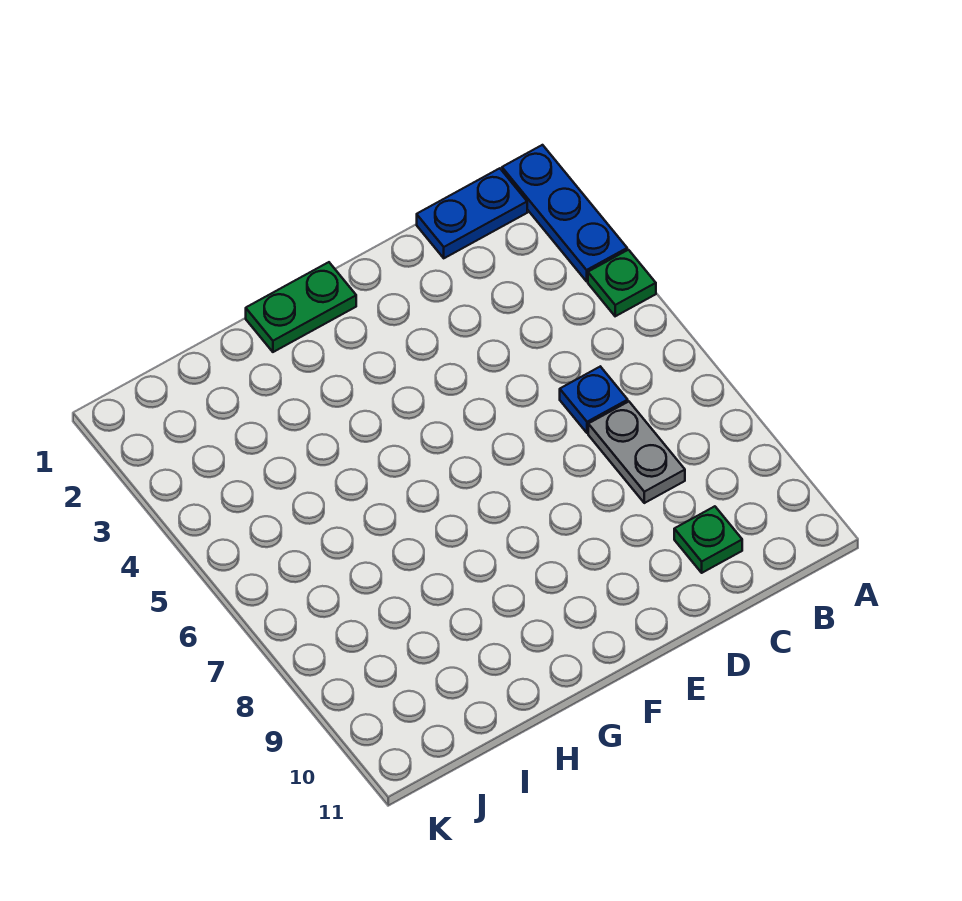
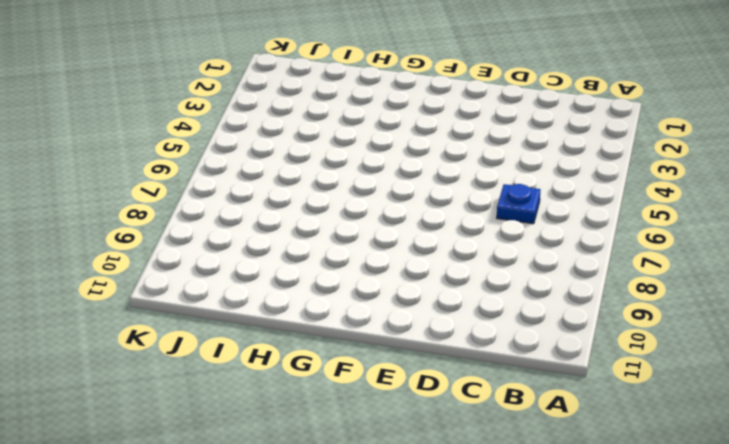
none -> blue 1x3 plate [502,145,627,281]
none -> green 1x1 plate [588,250,656,316]

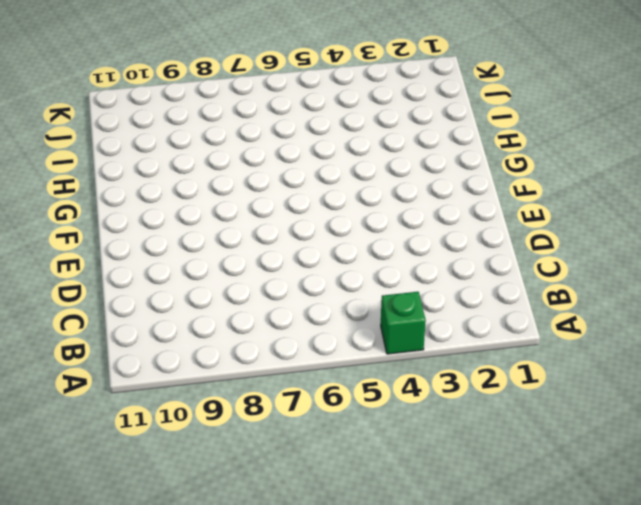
green 1x1 brick [381,292,426,354] -> green 1x1 plate [588,250,656,316]
none -> blue 1x3 plate [502,145,627,281]
none -> blue 1x2 plate [417,168,527,258]

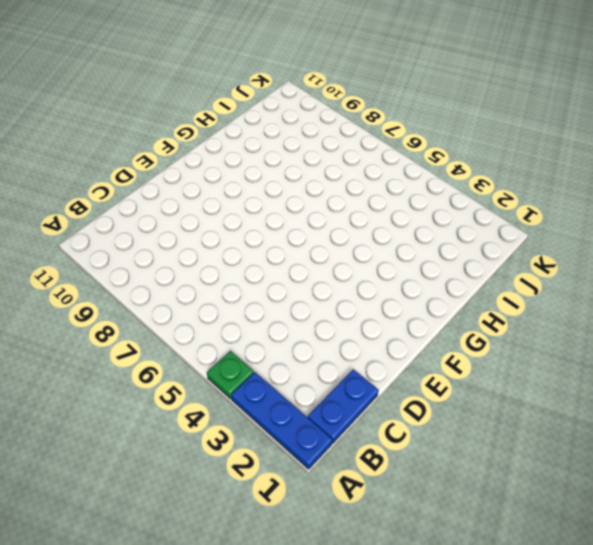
none -> blue 1x1 plate [560,366,628,433]
none -> grey 1x2 plate [588,402,685,503]

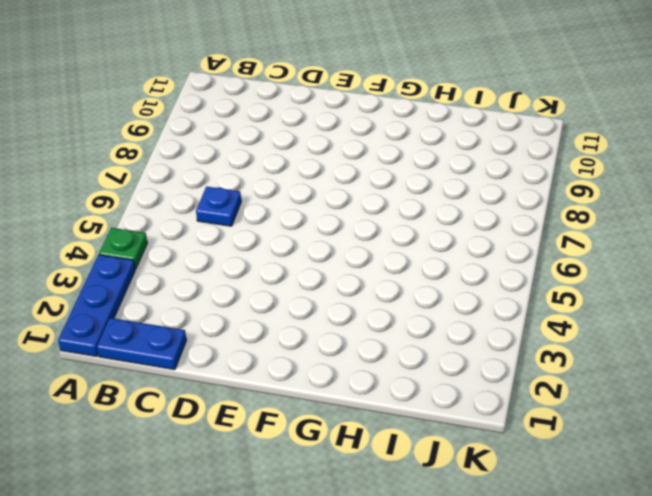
none -> grey 1x2 plate [588,402,685,503]
none -> green 1x1 plate [674,506,742,573]

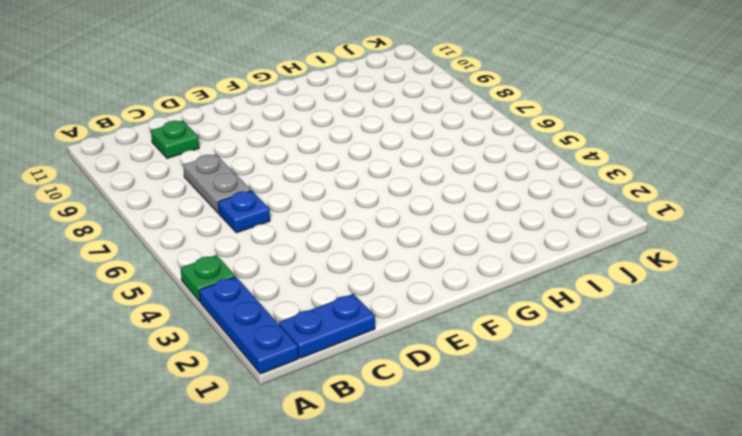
none -> green 1x2 plate [246,262,356,352]

